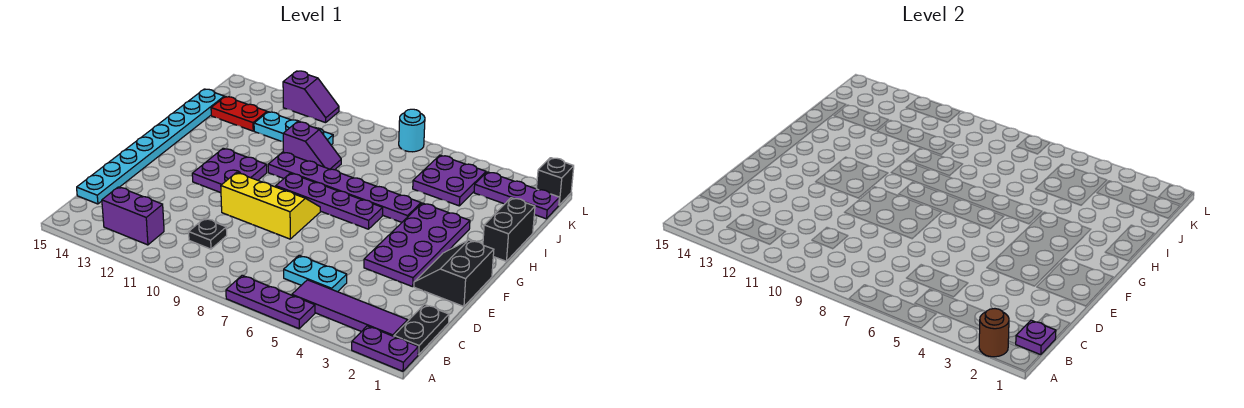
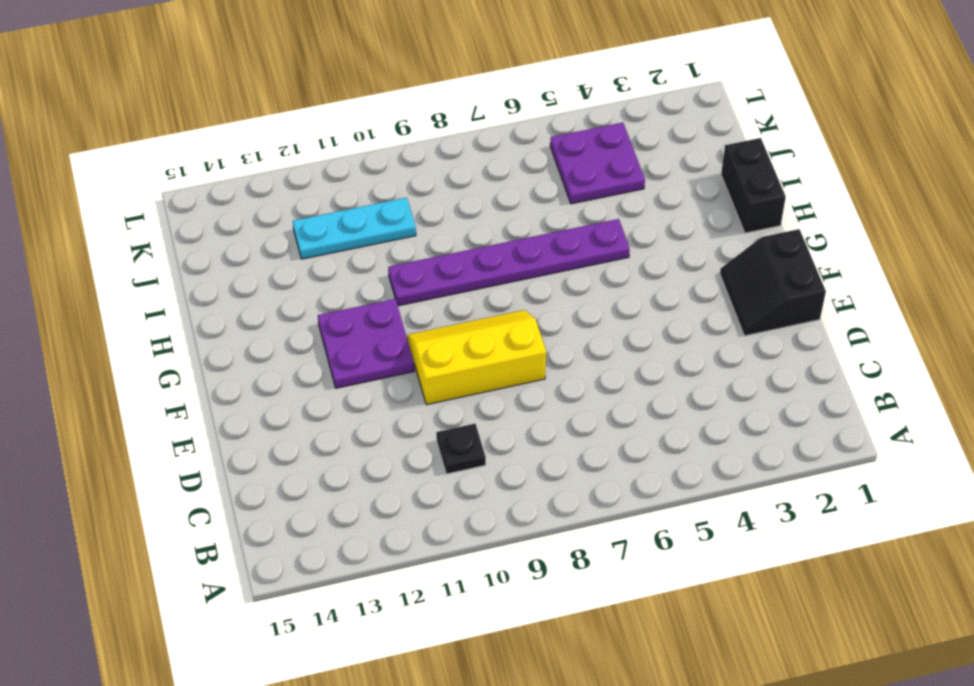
none -> purple 1x2 plate [352,326,418,371]
none -> purple 1x3 plate [226,275,315,329]
none -> black 1x2 plate [394,304,449,355]

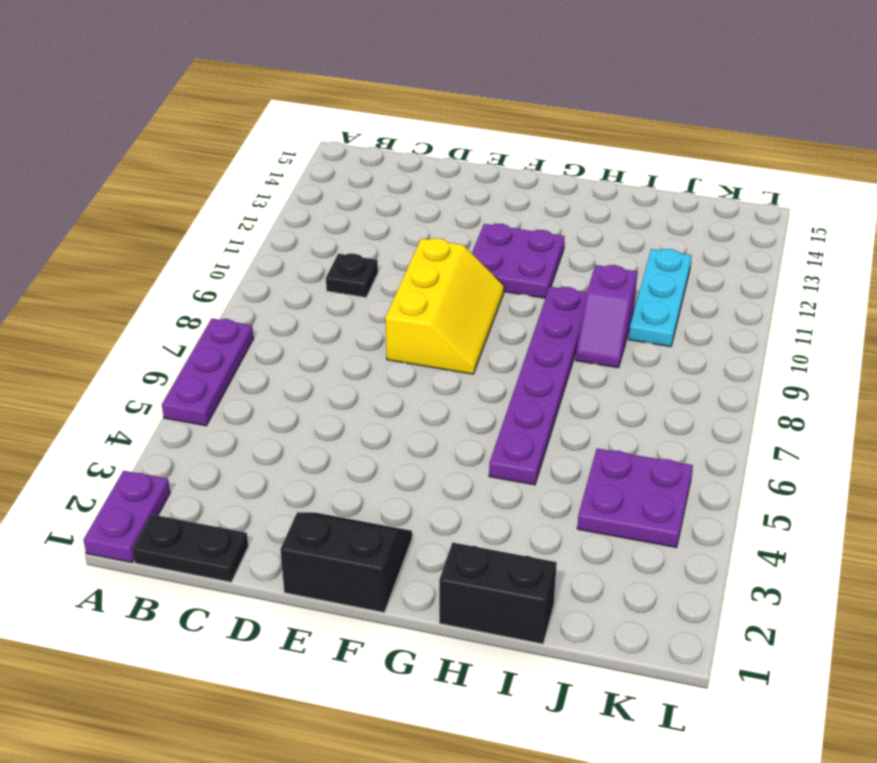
none -> purple 1x4 tile [292,280,408,336]
none -> purple 1x2 brick [102,187,164,245]
none -> cyan 1x2 plate [284,255,347,292]

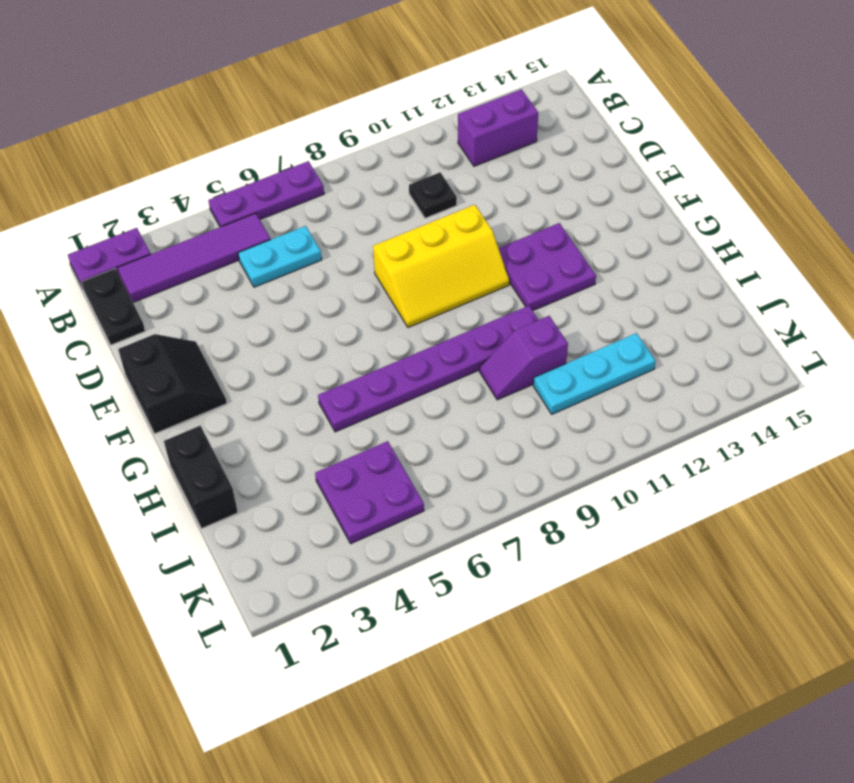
none -> cyan 1x8 plate [77,89,224,204]
none -> purple 2x4 plate [364,203,470,287]
none -> purple 1x4 plate [276,173,383,229]

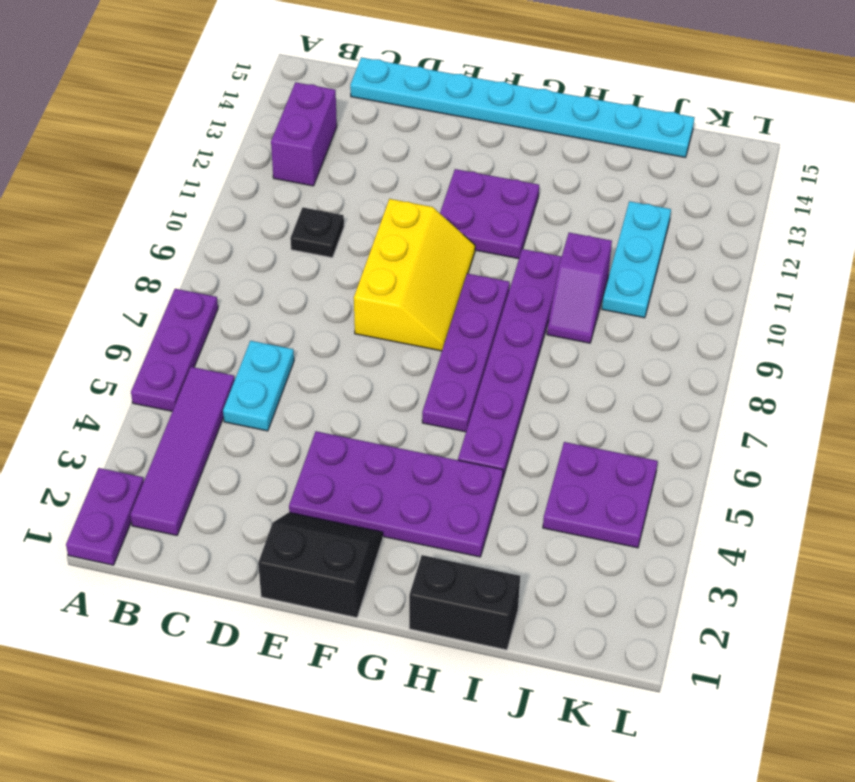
none -> black 1x2 plate [394,304,449,355]
none -> red 1x2 plate [211,97,267,131]
none -> purple 1x3 plate [474,172,559,219]

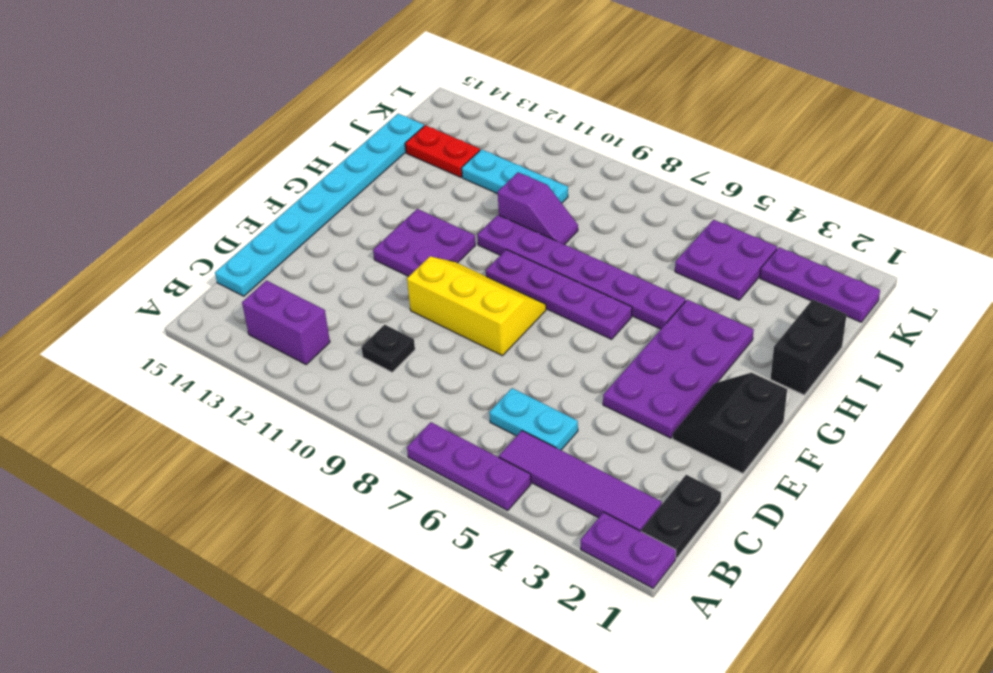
none -> black 1x1 brick [537,158,574,205]
none -> cyan 1x1 round brick [399,109,425,152]
none -> purple 1x2 slope [283,71,339,123]

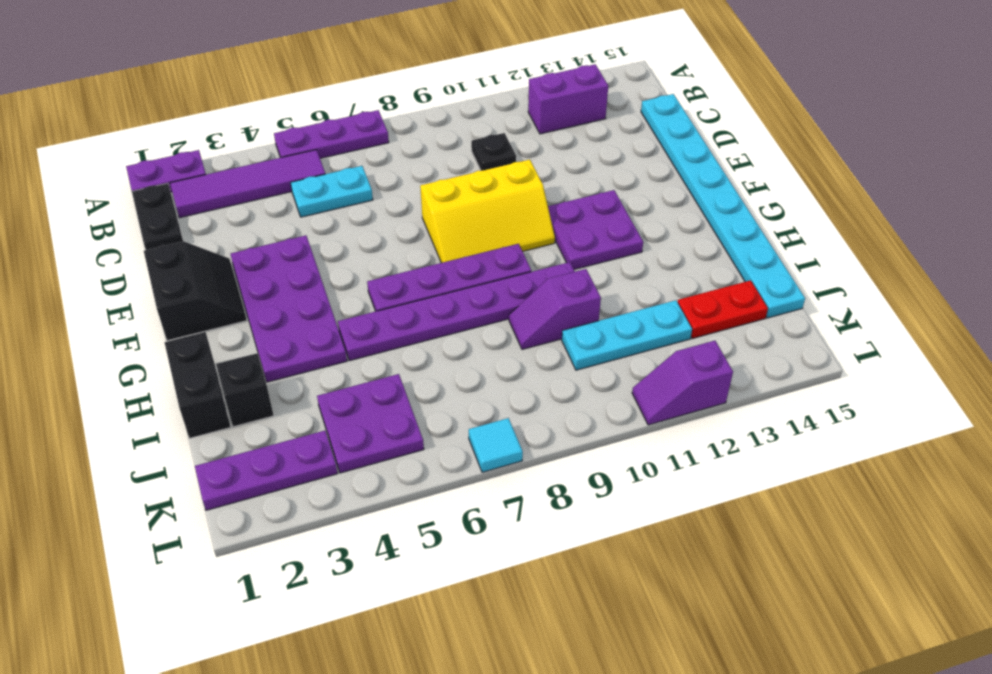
black 1x1 brick [216,353,274,427] -> black 1x1 brick moved to [537,158,574,205]
cyan 1x1 tile [469,418,523,472] -> cyan 1x1 round brick [399,109,425,152]
none -> brown 1x1 round brick [979,309,1009,357]
none -> purple 1x1 plate [1015,320,1056,355]

